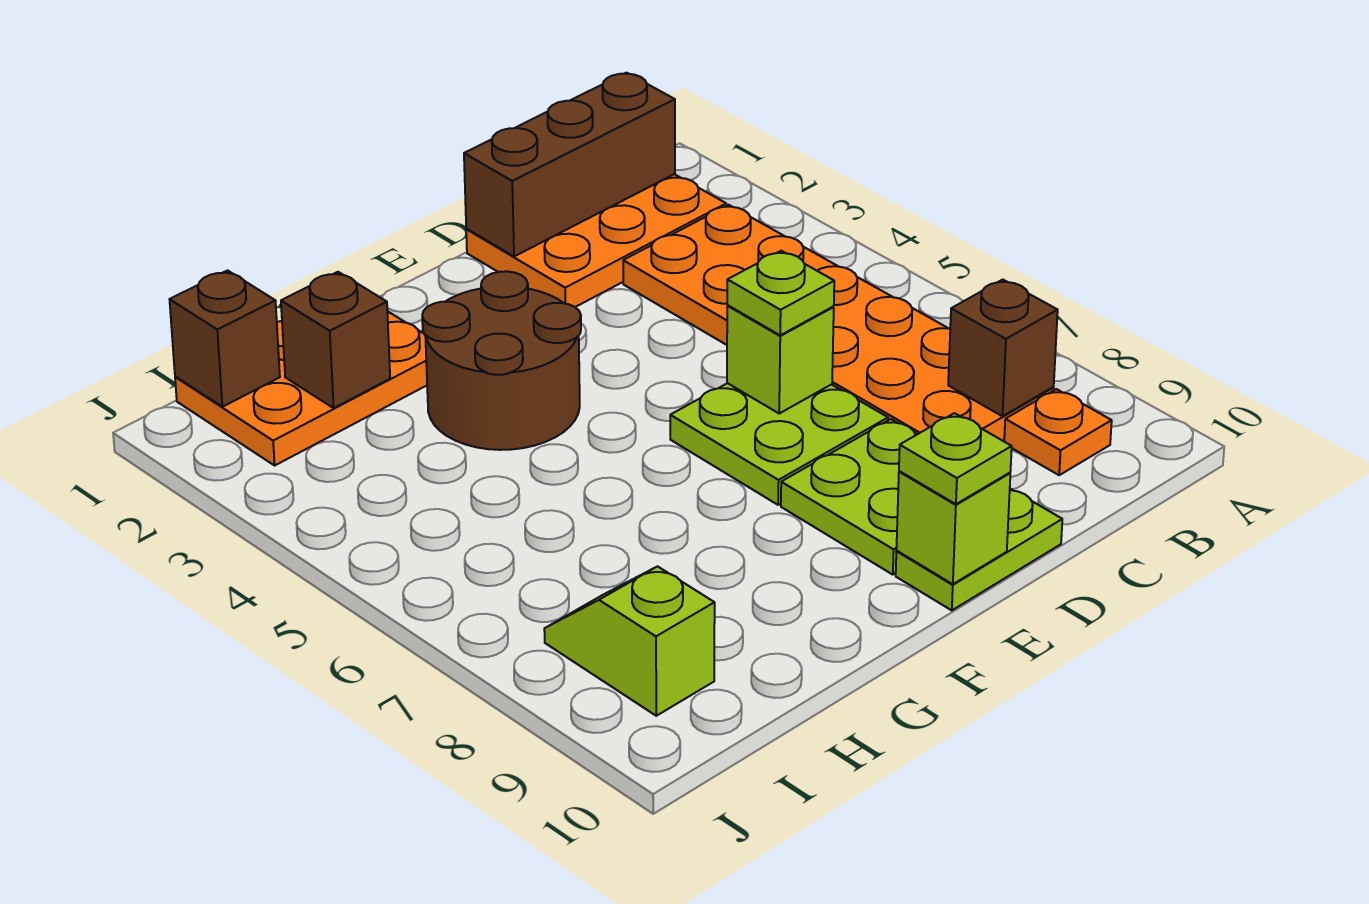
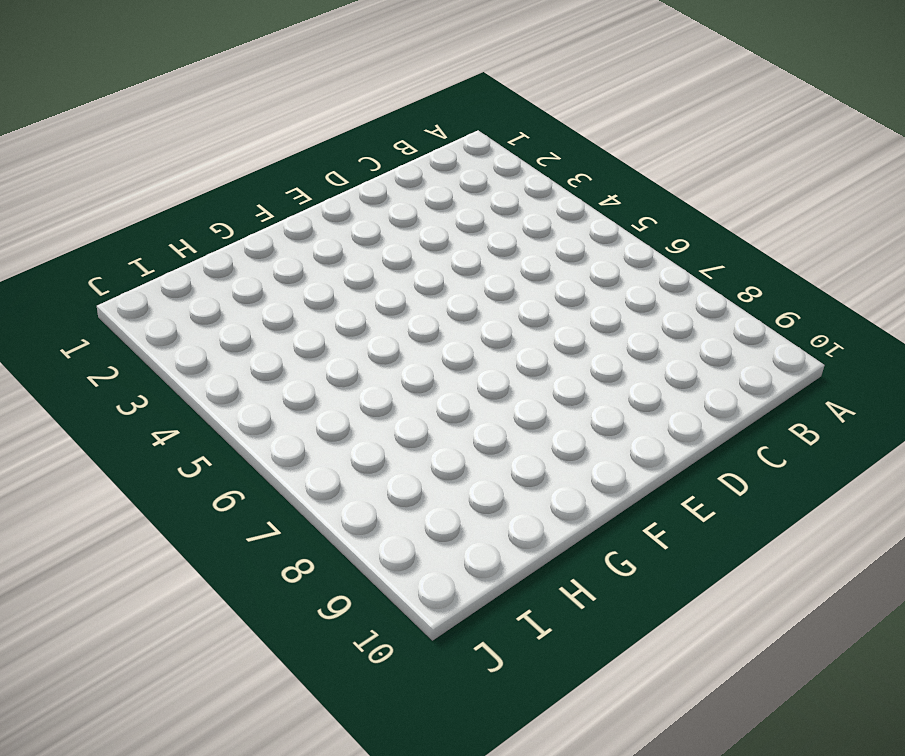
none -> orange 2x3 plate [466,174,726,307]
none -> orange 2x6 plate [623,205,1054,441]
none -> orange 1x1 plate [1004,389,1112,475]

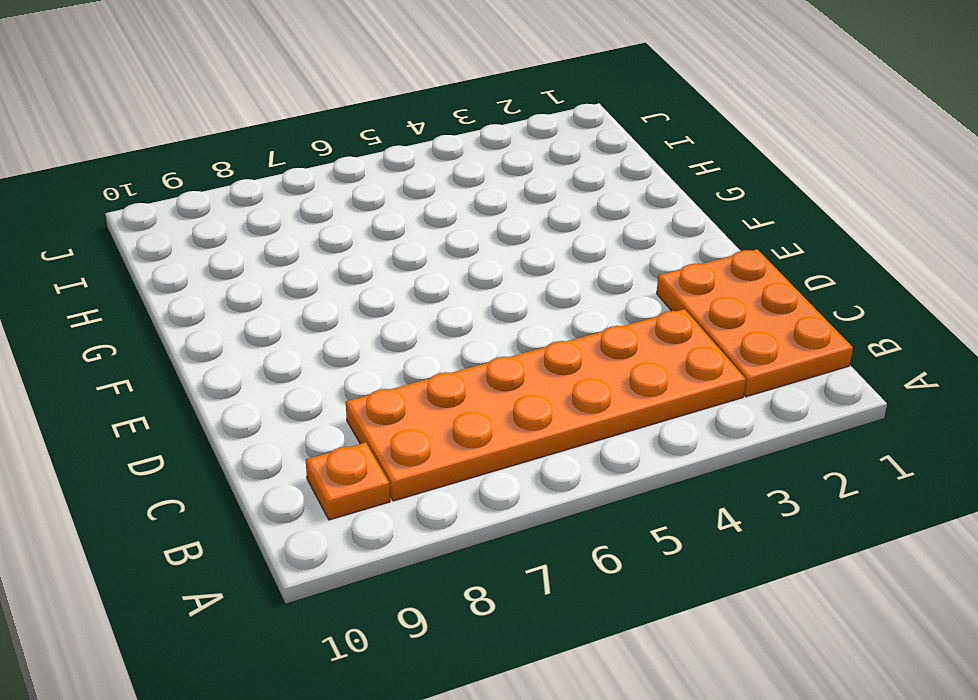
none -> lime 2x2 plate [670,383,888,505]
none -> lime 2x2 plate [781,419,917,575]
none -> lime 1x2 plate [896,489,1062,610]

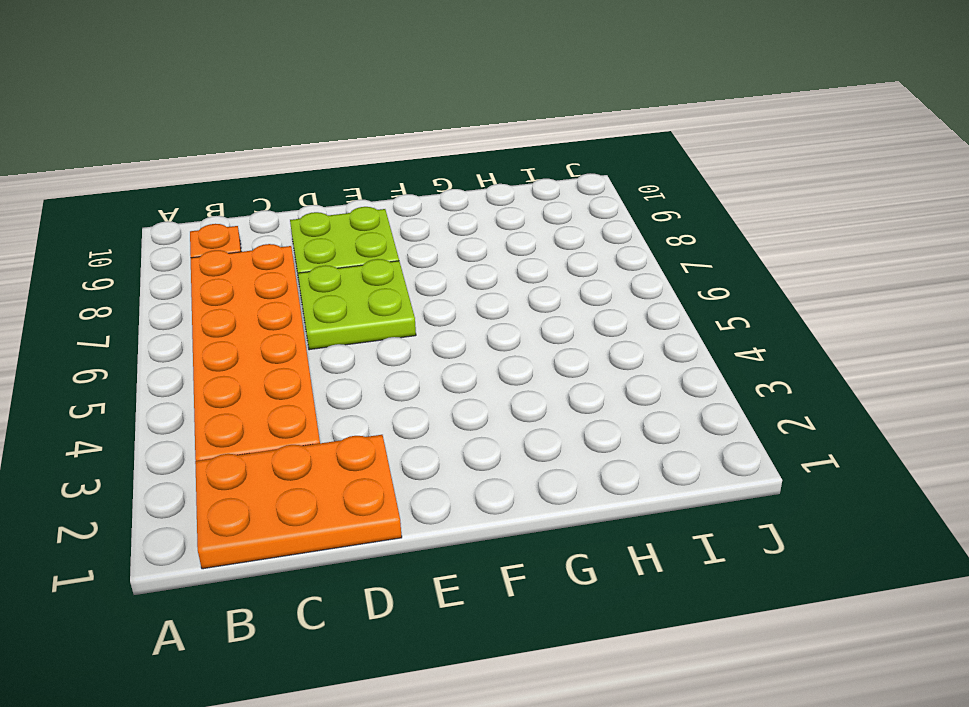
none -> lime 1x2 plate [896,489,1062,610]
none -> brown 2x2 round brick [422,271,581,450]
none -> orange 2x3 plate [175,311,427,465]

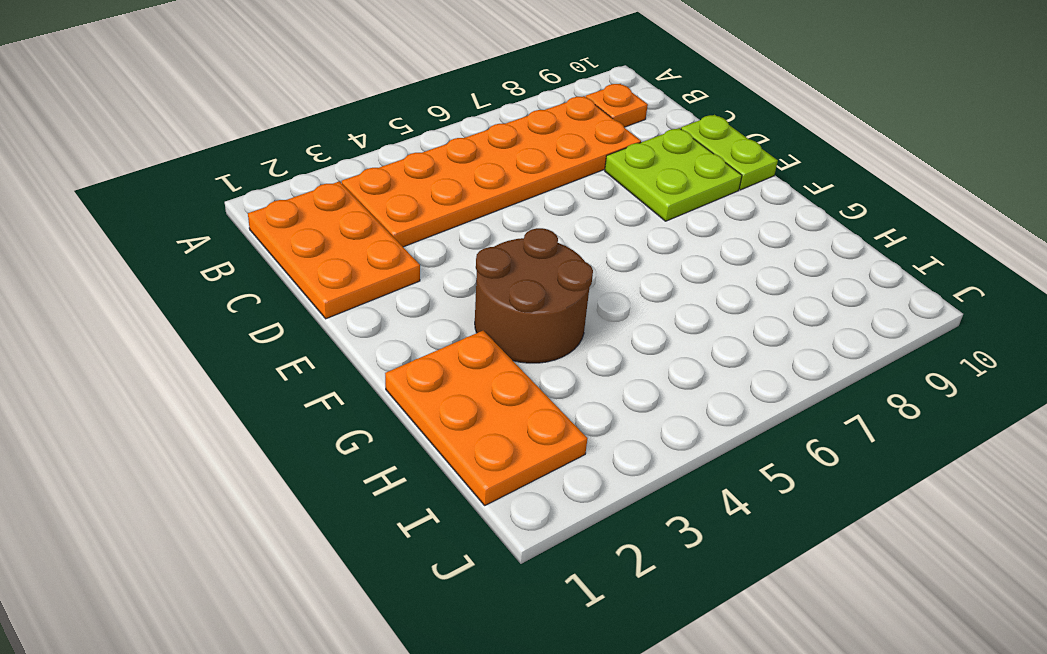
none -> lime 2x2 plate [670,383,888,505]
none -> lime 1x2 slope [544,566,715,716]
none -> brown 1x3 brick [464,73,675,256]

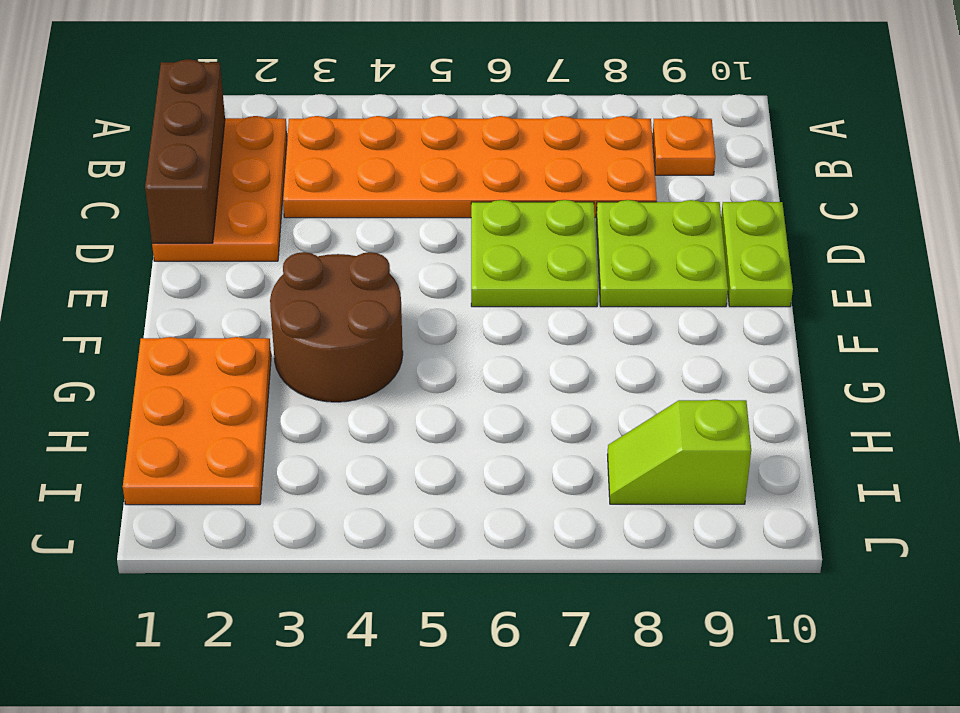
none -> brown 1x1 brick [948,280,1058,416]
none -> lime 1x1 brick [727,306,834,413]
none -> lime 1x1 brick [896,471,1010,584]

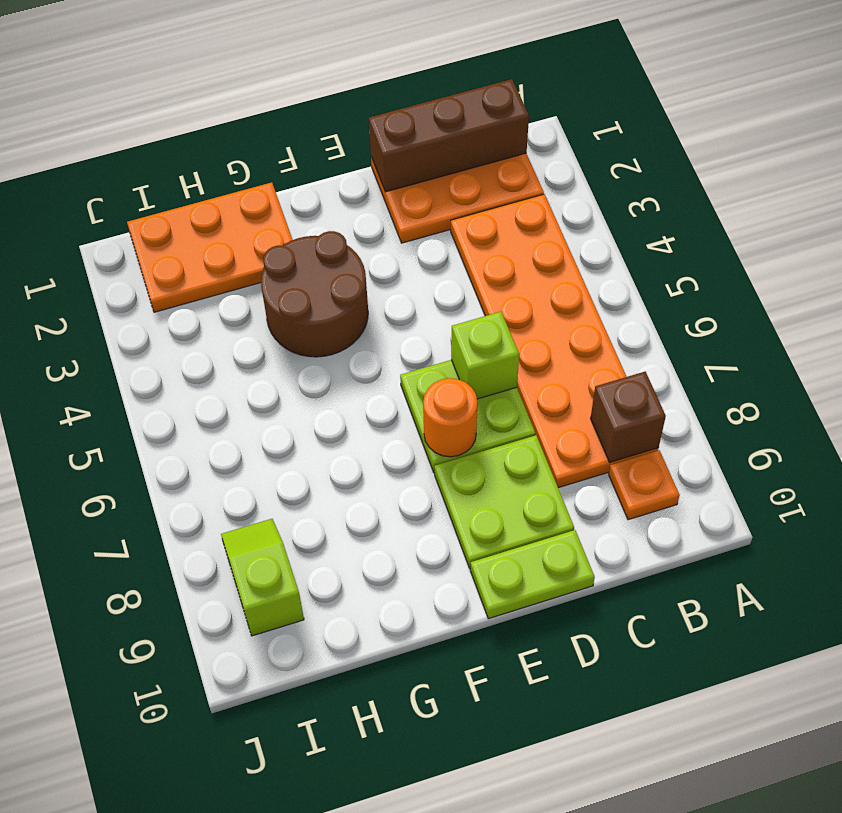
orange 1x1 round brick [423,378,477,457] -> none
none -> lime 1x1 brick [896,471,1010,584]
none -> brown 1x1 brick [281,272,390,408]
none -> brown 1x1 brick [170,271,280,407]

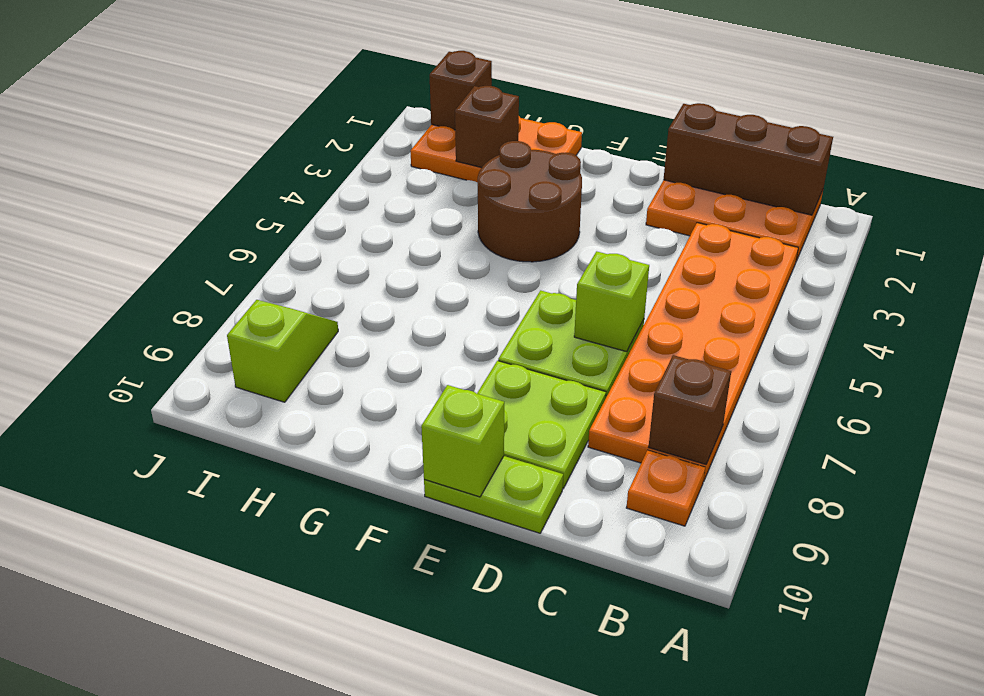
none -> lime 1x1 plate [727,251,834,335]
none -> lime 1x1 plate [899,413,1012,504]

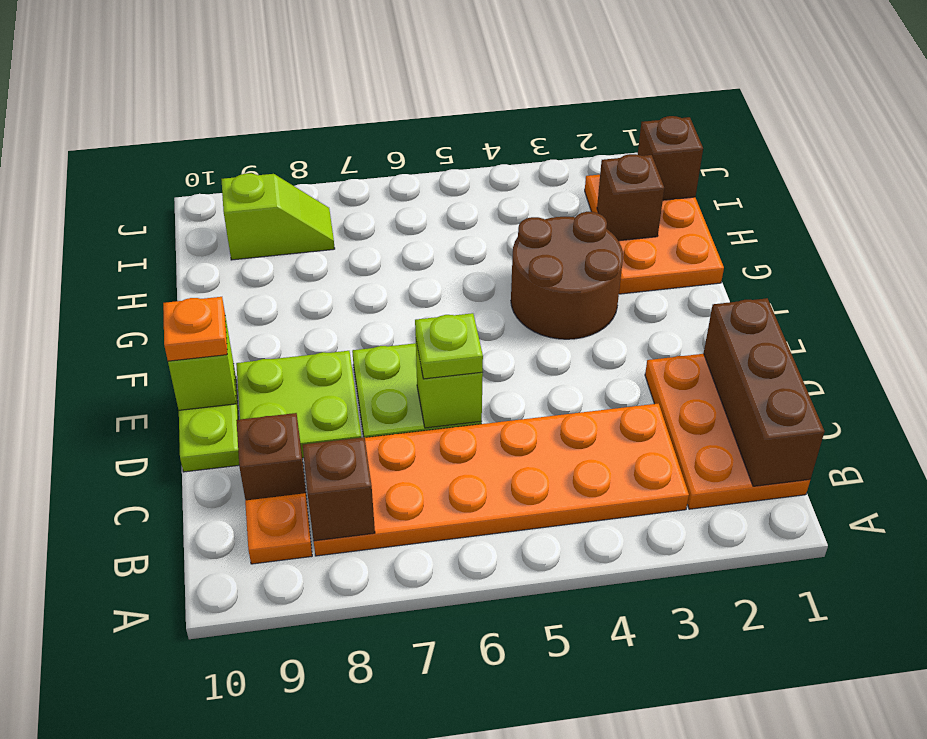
brown 1x1 brick [236,413,307,500] -> none
orange 1x1 plate [163,297,227,361] -> lime 1x1 plate [899,413,1012,504]

